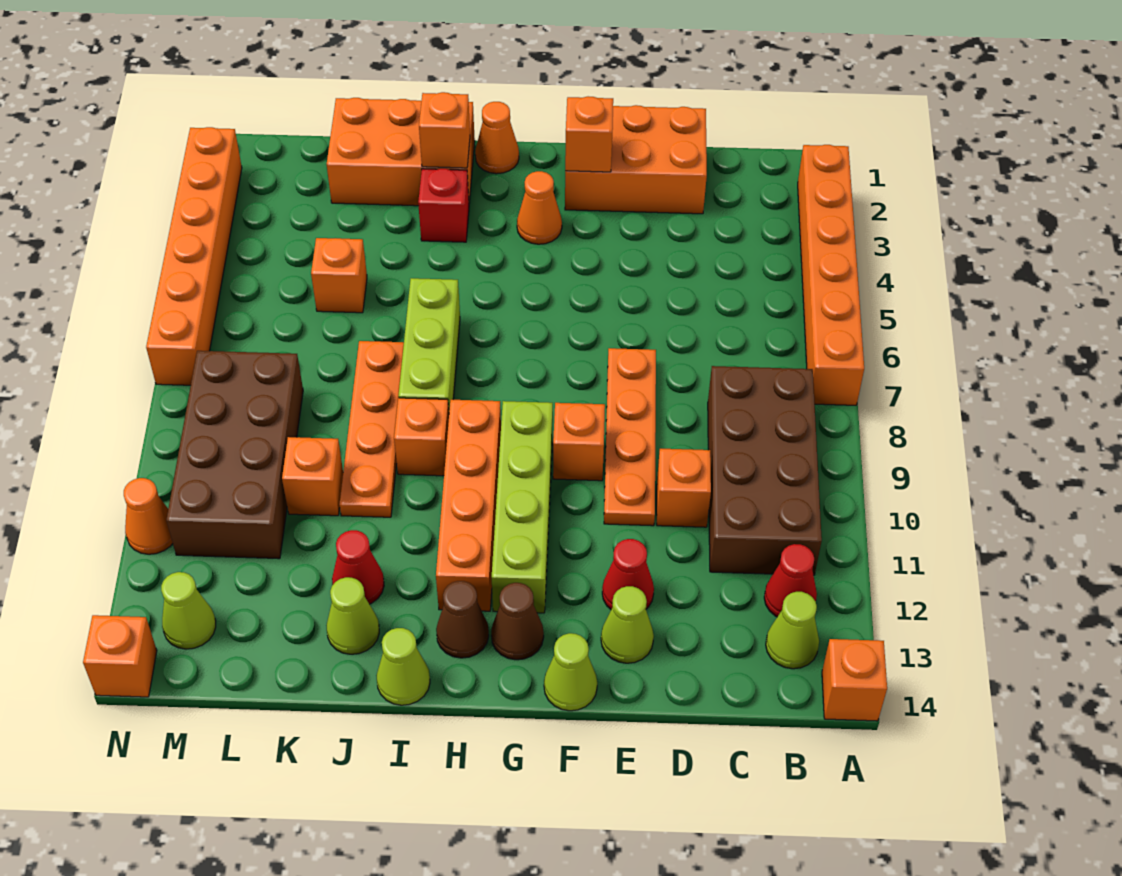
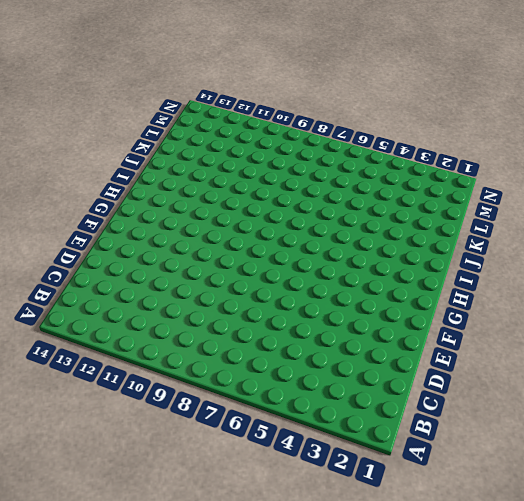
none -> orange 1x6 brick [798,145,864,405]
none -> orange 1x1 brick [822,639,887,721]
none -> brown 2x4 brick [708,366,822,575]
none -> red 1x1 cone [764,544,817,617]

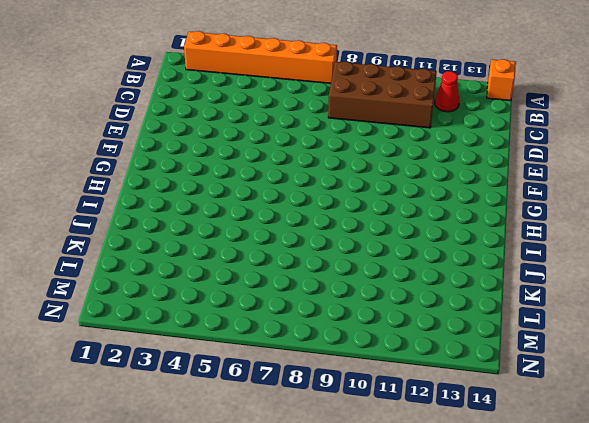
none -> lime 1x1 cone [766,592,819,669]
none -> orange 2x3 brick [565,105,707,214]
none -> orange 1x1 brick [657,449,711,527]
none -> orange 1x4 plate [604,348,656,526]

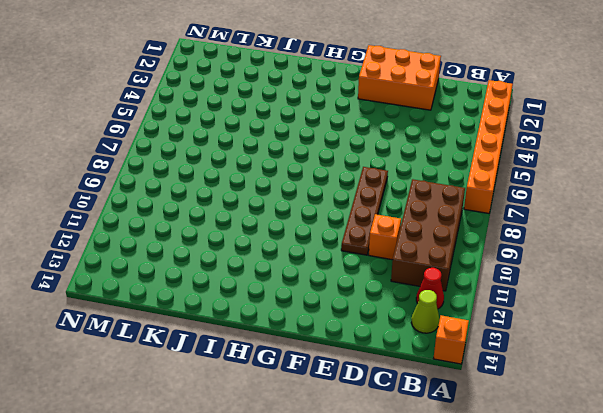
brown 1x4 plate [341,167,388,255] -> orange 1x4 plate [604,348,656,526]
none -> red 1x1 cone [602,539,654,609]
none -> lime 1x1 cone [601,586,654,663]
none -> orange 1x1 brick [553,403,605,481]
none -> lime 1x1 cone [544,633,597,711]

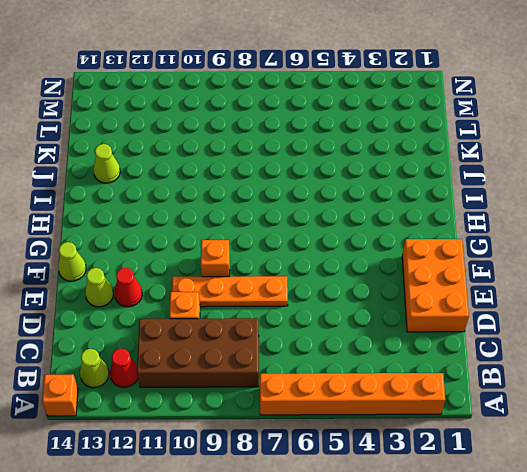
none -> orange 1x1 cone [517,171,562,244]
none -> lime 1x4 brick [492,401,553,613]
none -> brown 1x1 cone [491,583,544,660]
none -> orange 1x1 cone [475,102,519,174]

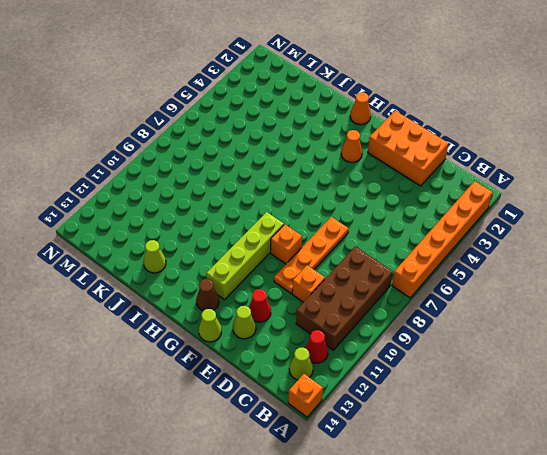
none -> orange 1x4 brick [436,400,501,611]
none -> brown 1x1 cone [436,581,489,658]
none -> orange 2x3 brick [327,98,475,206]
none -> red 1x1 brick [418,169,469,242]

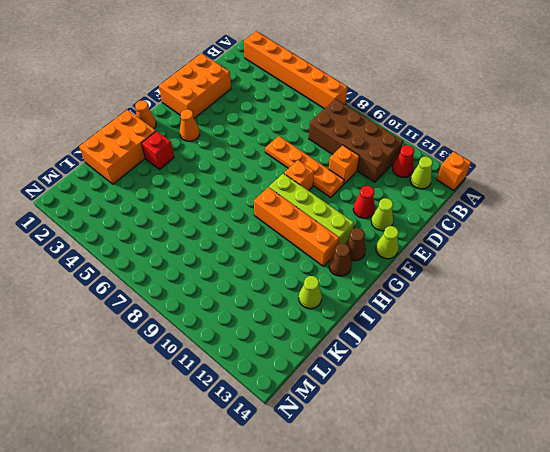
none -> lime 1x3 brick [398,278,460,411]
none -> orange 1x1 brick [394,398,449,476]
none -> lime 1x1 cone [376,628,430,705]
none -> orange 1x4 plate [339,341,404,517]

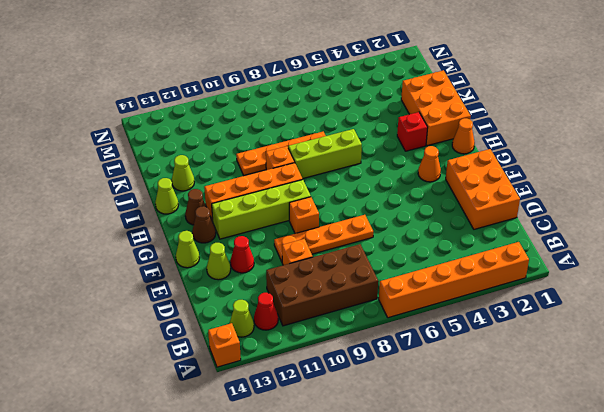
none -> red 1x1 cone [332,530,384,604]
none -> orange 1x1 brick [311,238,367,313]
none -> orange 1x1 brick [282,437,343,516]
none -> brown 2x4 brick [166,351,303,559]

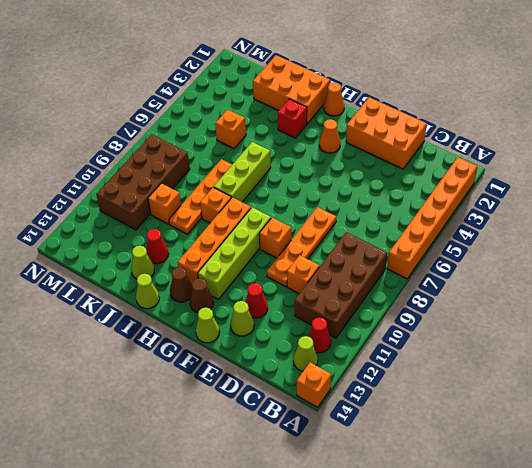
none -> lime 1x1 cone [161,572,216,649]
none -> orange 1x6 brick [146,127,242,385]
none -> orange 1x1 cone [124,478,173,554]
none -> orange 1x1 brick [83,615,157,697]

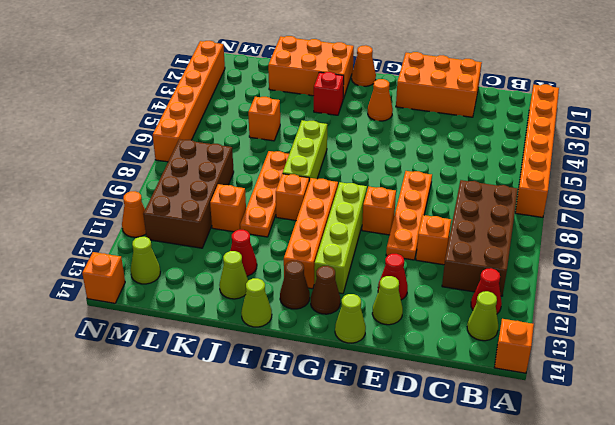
none -> orange 1x1 brick [565,96,613,172]
none -> orange 1x1 brick [419,92,470,168]

